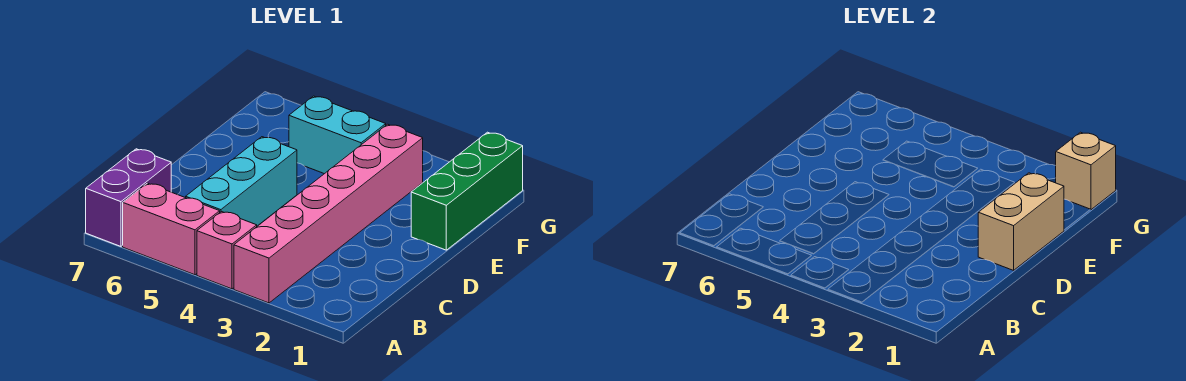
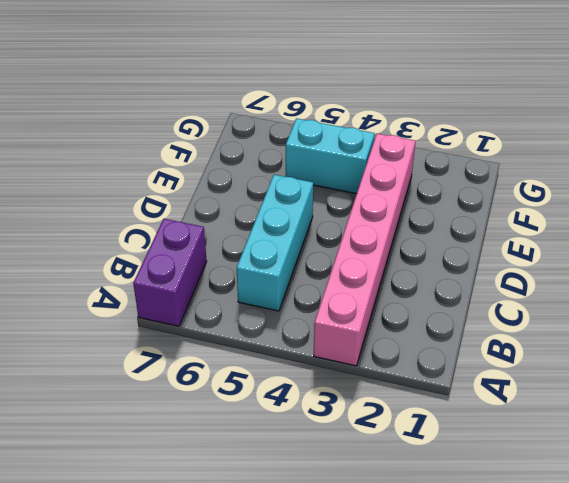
none -> pink 1x1 brick [197,212,257,289]
none -> pink 1x2 brick [123,183,220,275]

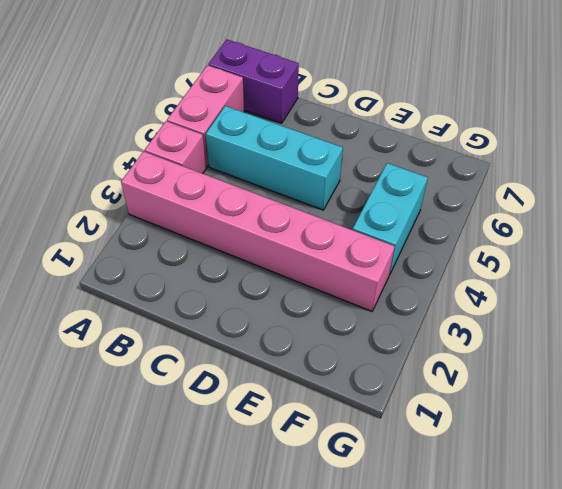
none -> green 1x3 brick [411,132,523,250]
none -> tan 1x2 brick [978,173,1064,270]

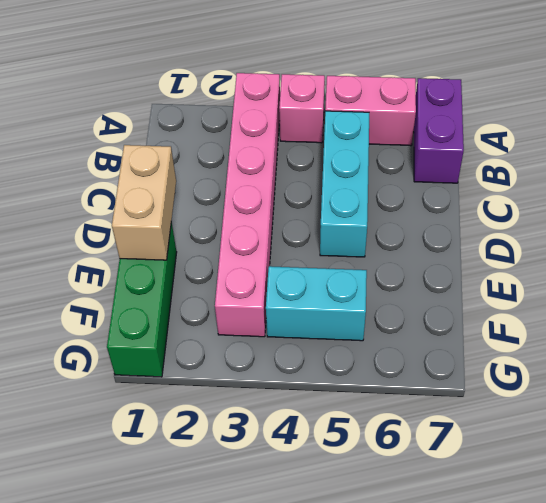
none -> tan 1x1 brick [1056,132,1116,210]

